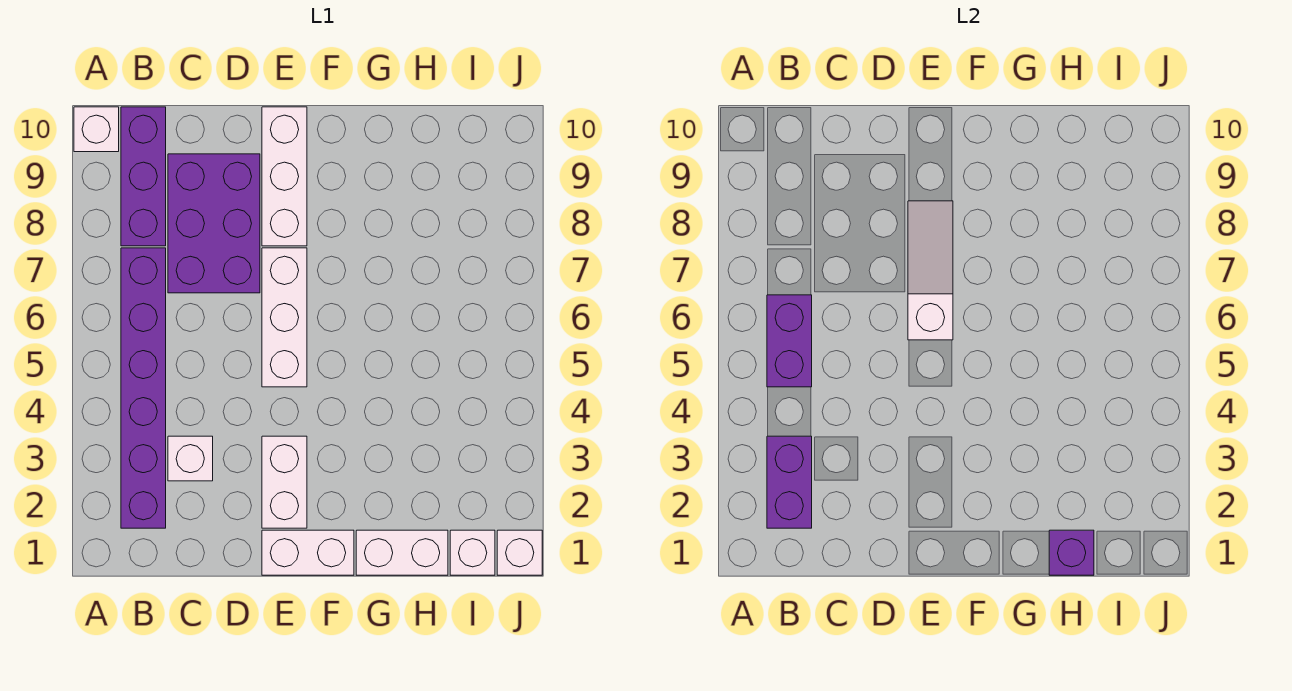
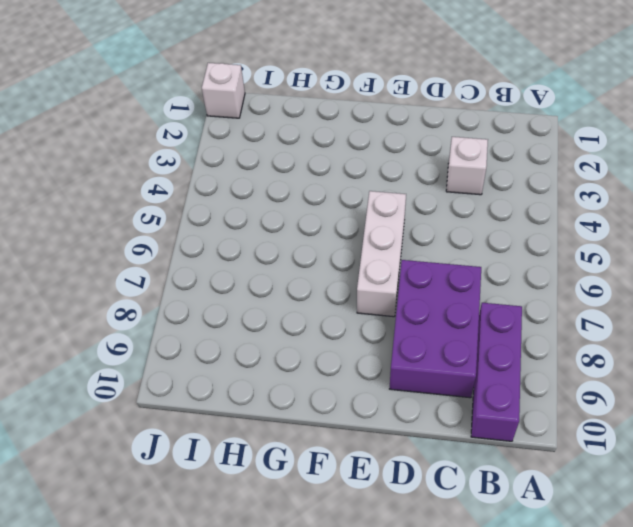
none -> white 1x1 brick [74,107,119,152]
none -> purple 1x6 brick [121,248,166,528]
none -> white 1x2 brick [262,530,354,575]

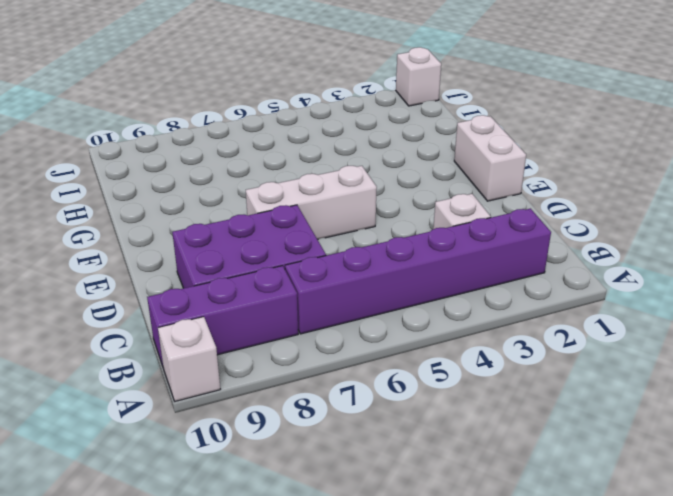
none -> white 1x2 brick [262,436,307,528]
none -> white 1x3 brick [262,107,307,246]
none -> white 1x2 brick [356,530,448,575]

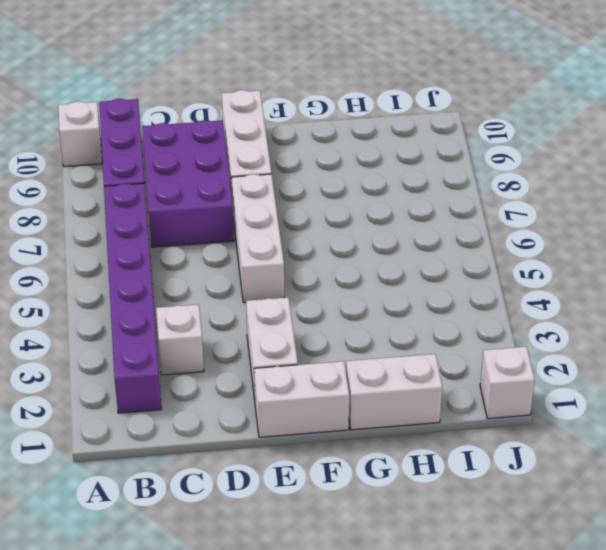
none -> white 1x1 brick [450,530,495,575]
none -> purple 1x2 brick [767,436,812,528]
none -> purple 1x2 brick [767,295,812,387]

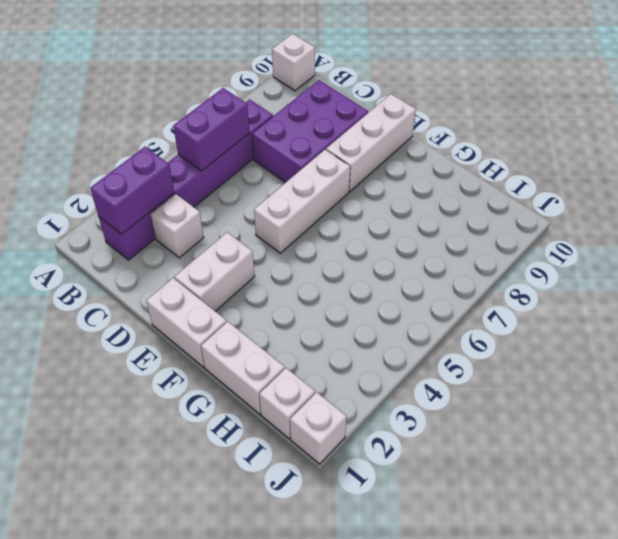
none -> purple 1x3 brick [121,107,166,246]
none -> white 1x3 slope [908,201,953,340]
none -> purple 1x1 brick [1049,530,1094,575]

